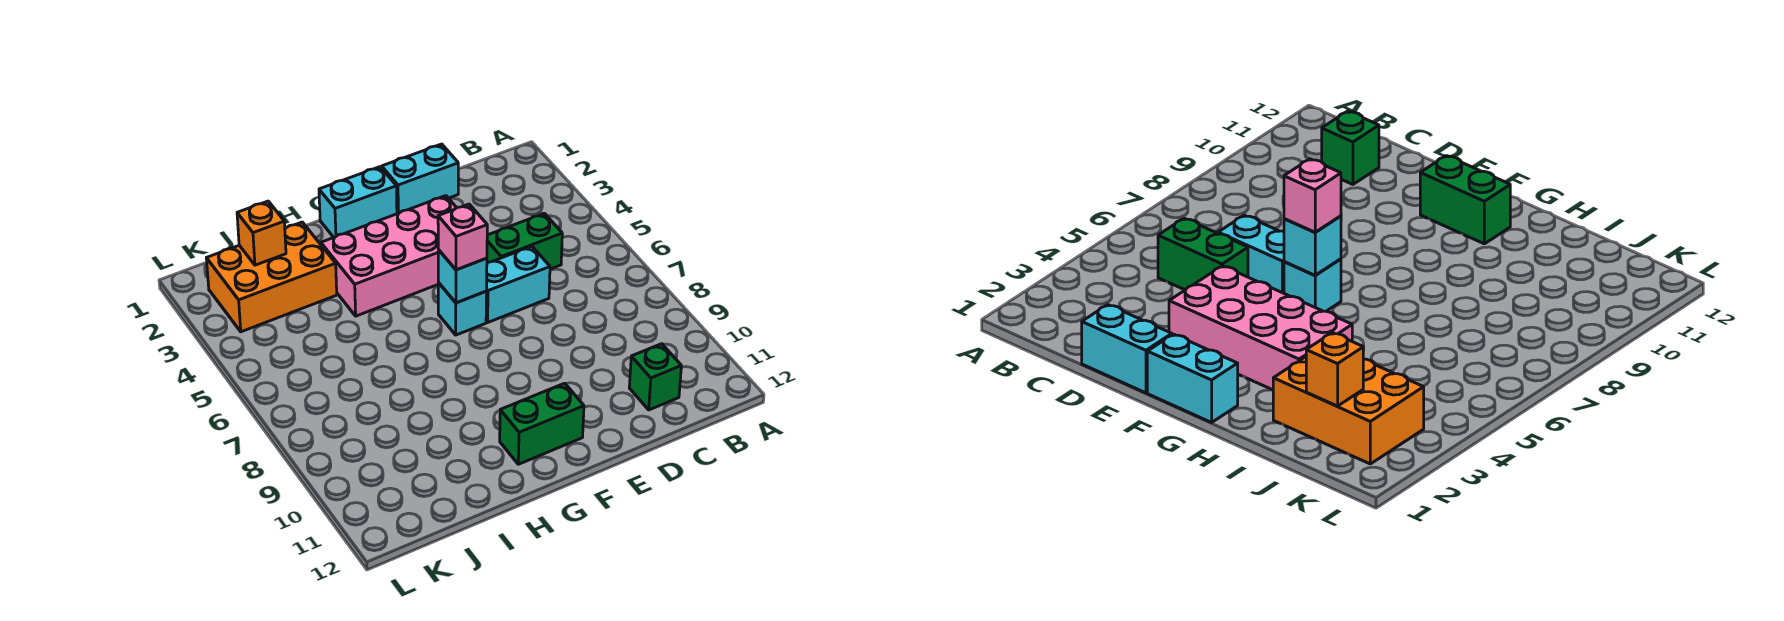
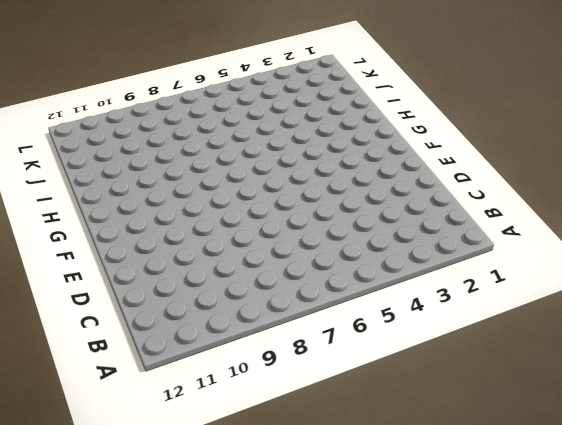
none -> green 1x2 brick [487,213,562,269]
none -> green 1x1 brick [629,344,681,410]
none -> cyan 1x2 brick [382,144,458,214]

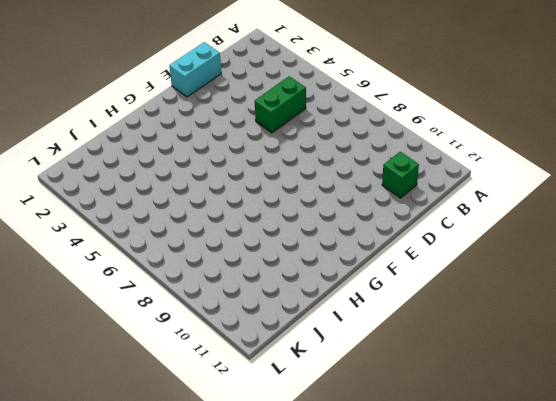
none -> cyan 1x2 brick [486,246,550,322]
none -> pink 2x4 brick [321,196,456,316]
none -> cyan 1x2 brick [319,167,397,237]

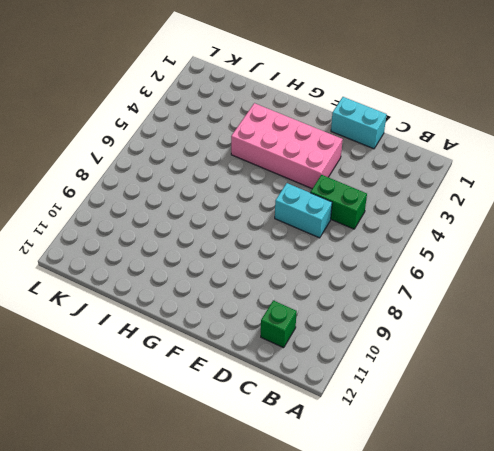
none -> cyan 1x2 brick [319,167,397,237]
none -> cyan 1x1 brick [438,283,487,335]
none -> green 1x2 brick [500,383,584,464]

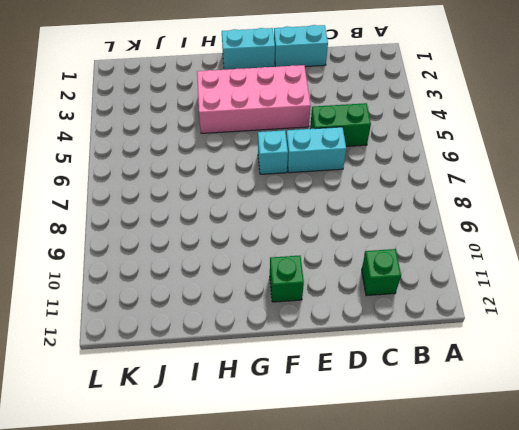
green 1x1 brick [270,256,304,302] -> green 1x2 brick [500,383,584,464]
none -> orange 2x3 brick [206,222,337,332]
none -> cyan 1x1 brick [438,250,487,303]
none -> orange 1x1 brick [237,201,286,265]

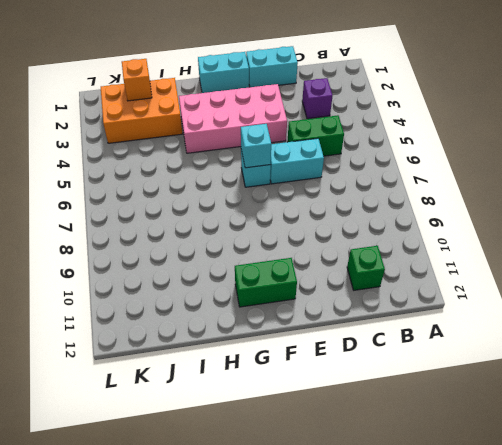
purple 1x1 brick [302,78,332,119] -> none
none -> pink 1x1 brick [438,204,487,270]

